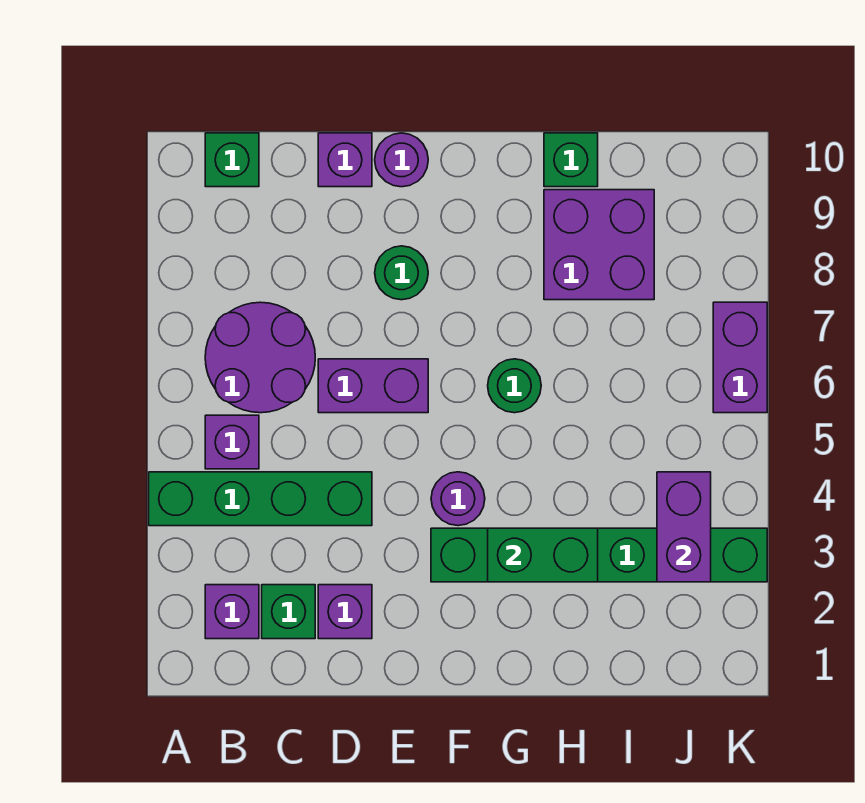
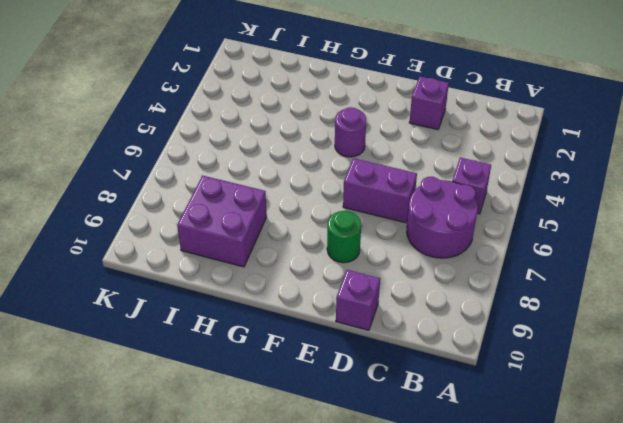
none -> green 1x4 brick [149,472,372,526]
none -> purple 1x1 brick [205,585,259,639]
none -> green 1x1 brick [205,133,259,187]

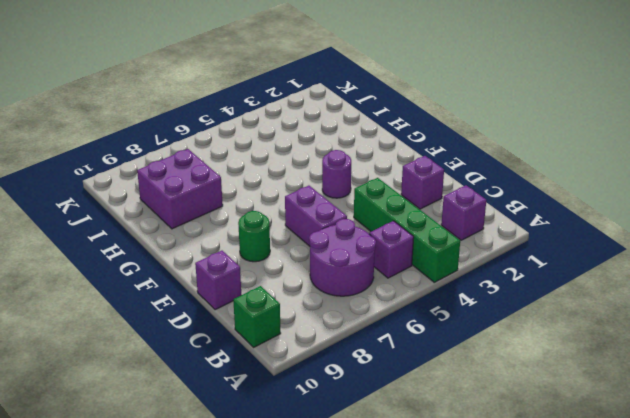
none -> green 1x1 brick [262,585,315,639]
none -> purple 1x1 round brick [375,133,428,187]
none -> green 1x6 brick [431,528,767,582]

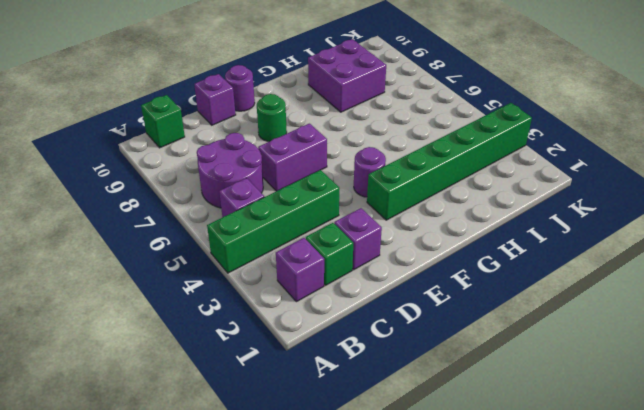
none -> green 1x1 round brick [488,359,541,413]
none -> green 1x1 brick [544,133,598,187]
none -> purple 1x2 brick [713,302,767,413]

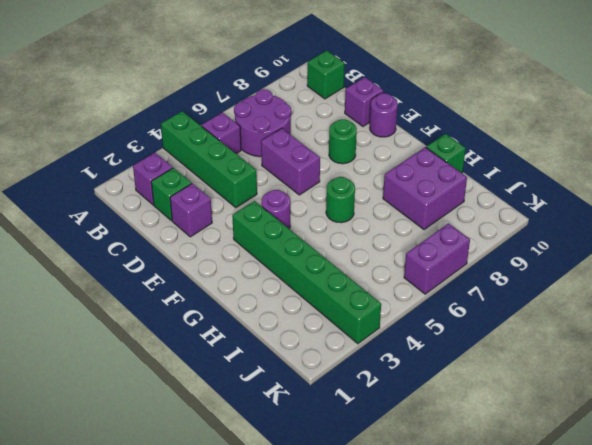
none -> green 1x2 brick [488,528,598,582]
none -> purple 1x2 brick [657,472,711,582]

